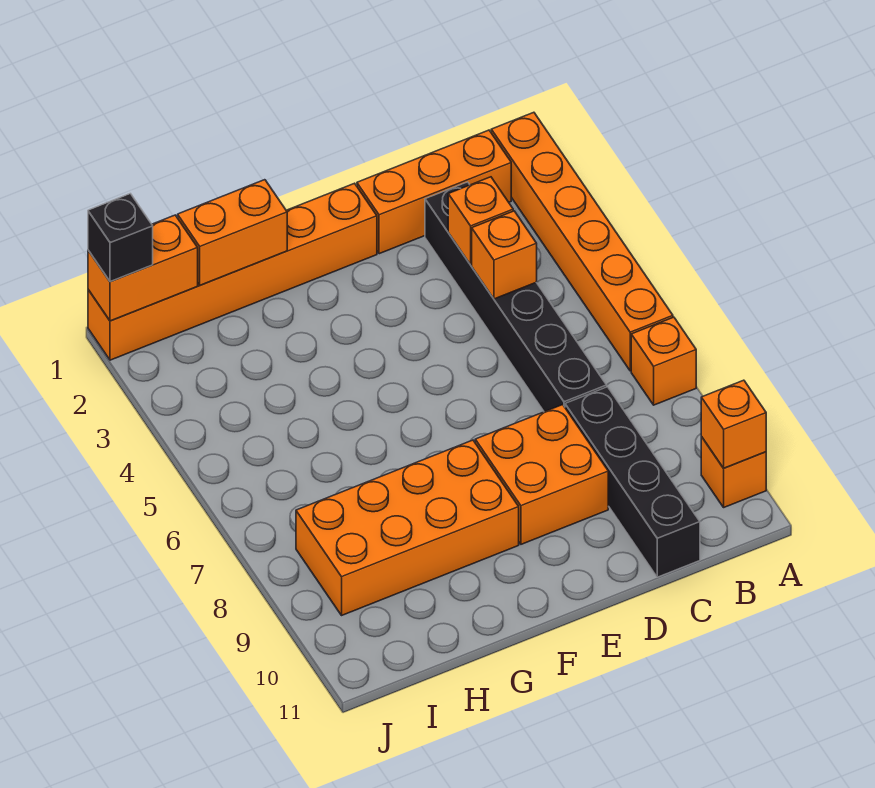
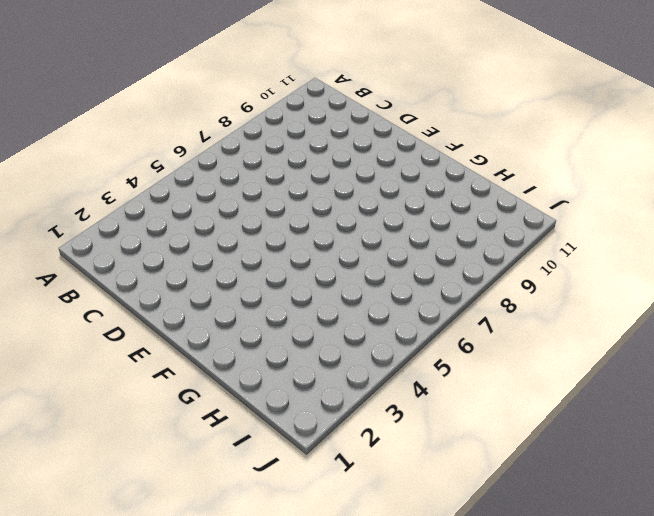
none -> orange 1x6 brick [491,112,673,371]
none -> orange 1x1 brick [631,317,696,405]
none -> orange 1x1 brick [701,437,766,507]

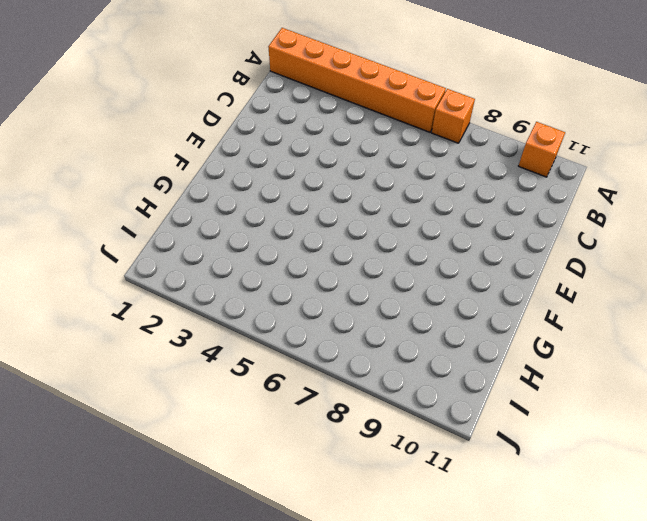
none -> orange 1x3 brick [357,130,511,254]
none -> black 1x6 brick [425,182,607,412]
none -> black 1x4 brick [565,387,700,577]

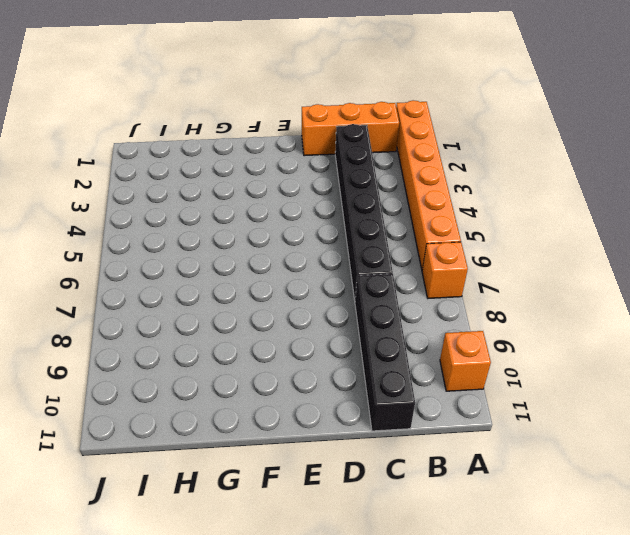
none -> orange 2x2 brick [475,405,608,544]
none -> orange 1x6 brick [88,183,377,360]
none -> orange 2x4 brick [296,440,519,615]

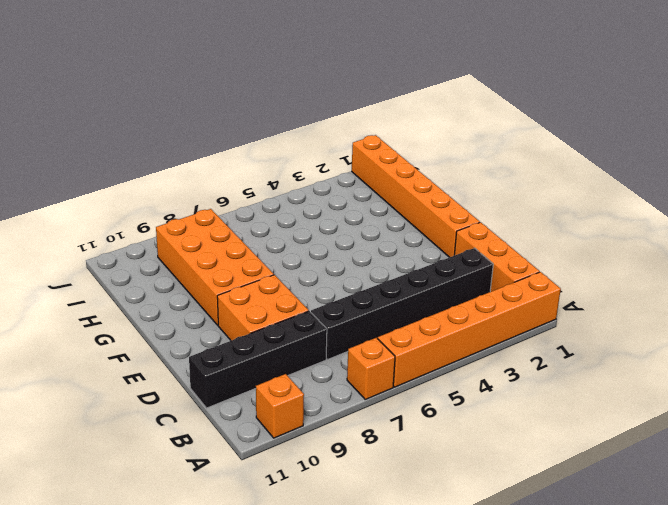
none -> orange 1x1 brick [701,380,766,468]
none -> orange 1x1 brick [448,177,513,265]
none -> orange 1x1 brick [472,211,537,299]

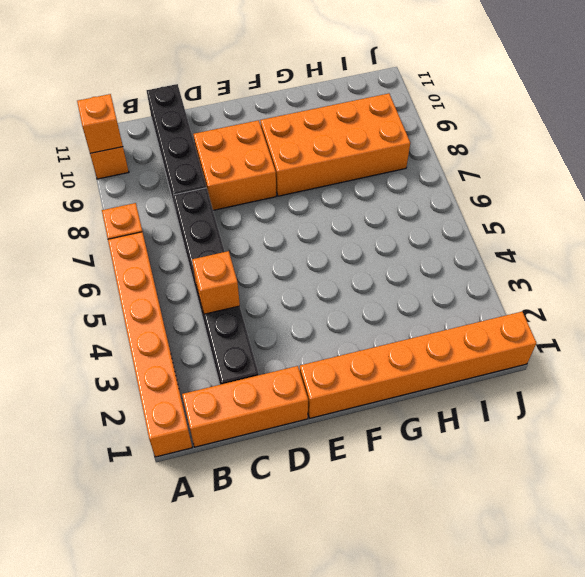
none -> orange 1x1 brick [448,177,513,265]
none -> orange 1x2 brick [178,180,287,285]
none -> orange 1x2 brick [88,215,198,321]

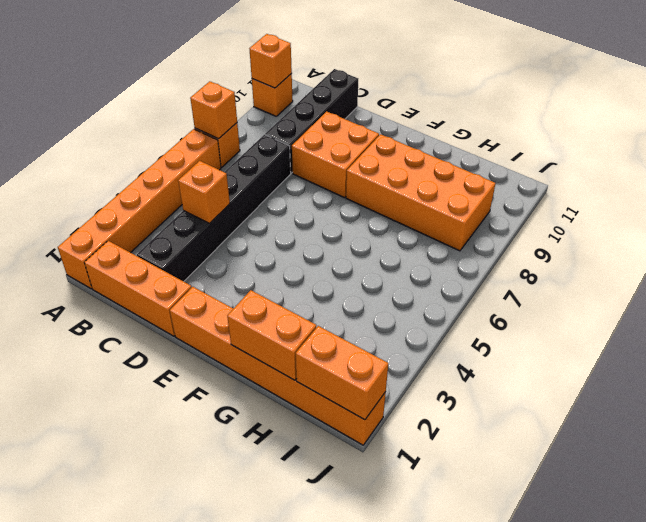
orange 1x1 brick [190,81,237,139] -> orange 1x1 brick moved to [448,177,513,265]
none -> black 1x1 brick [88,194,153,282]

